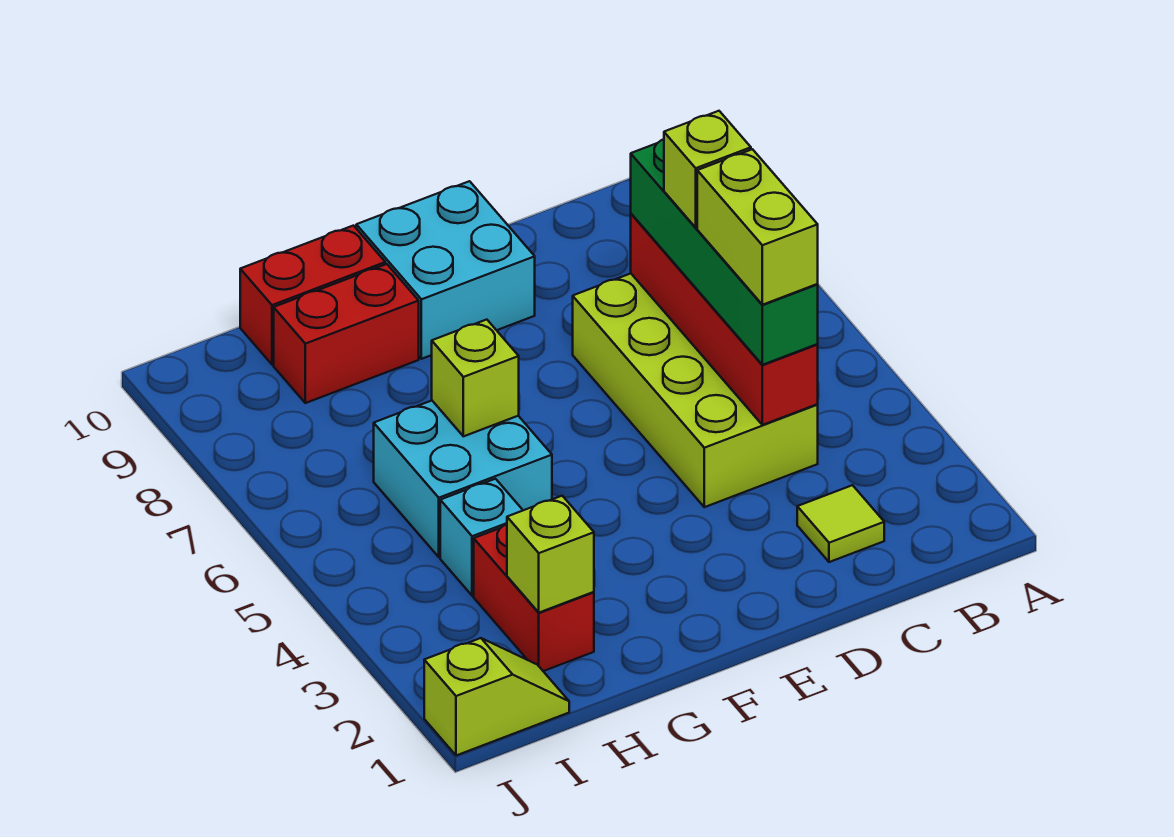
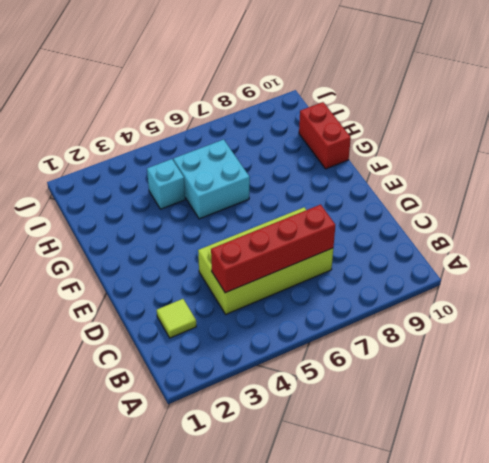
none -> cyan 2x2 brick [356,181,535,359]
none -> red 1x2 brick [274,264,419,403]
none -> red 1x2 brick [474,524,594,671]

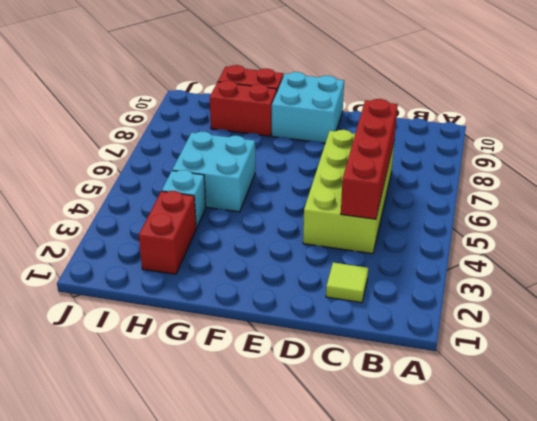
none -> lime 1x2 slope [424,638,569,756]
none -> lime 1x1 brick [432,320,519,436]
none -> lime 1x1 brick [507,496,594,613]

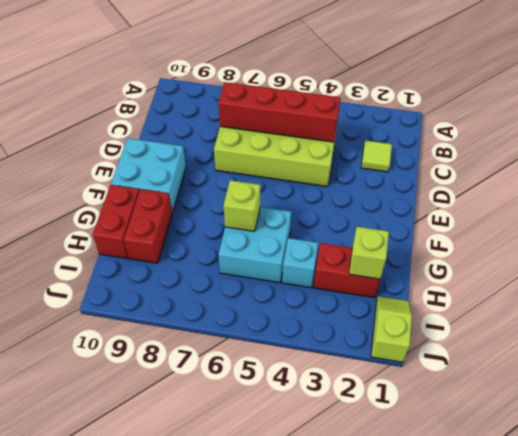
none -> green 1x4 brick [631,139,818,365]
none -> lime 1x2 brick [697,149,818,305]
none -> lime 1x1 brick [664,111,751,228]

